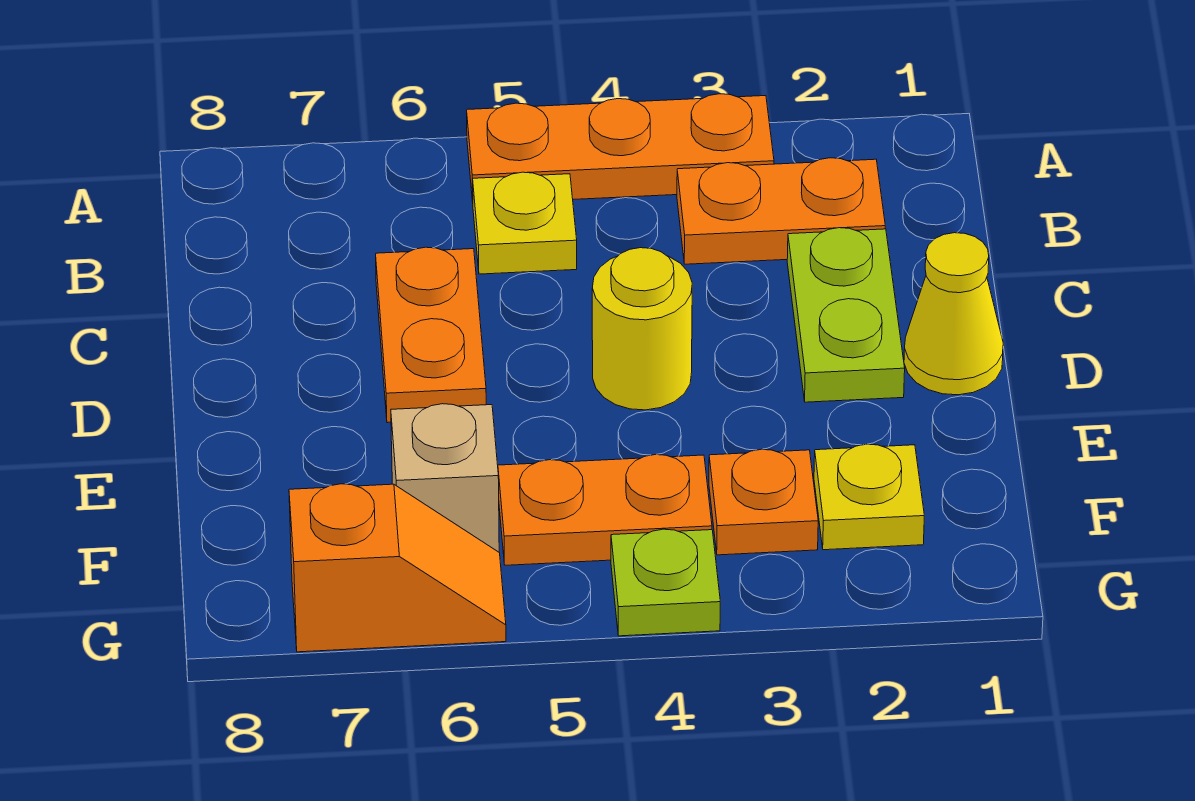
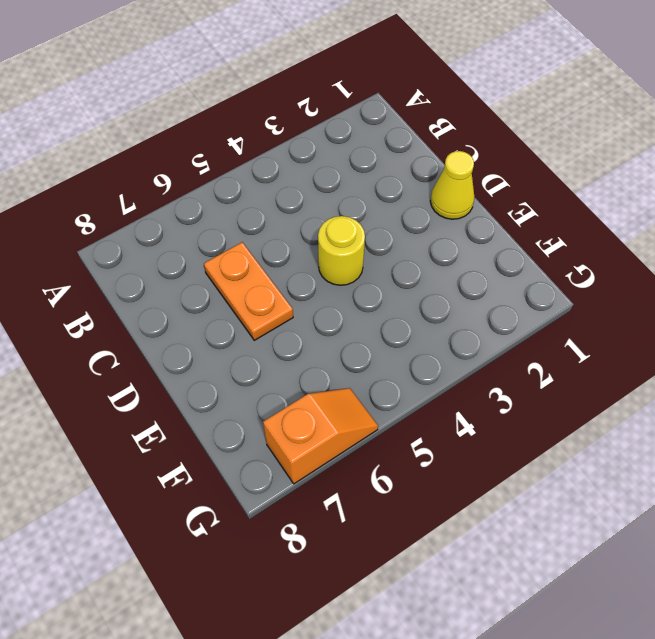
none -> orange 1x3 plate [467,94,774,202]
none -> orange 1x2 plate [677,158,885,264]
none -> yellow 1x1 plate [473,172,577,274]

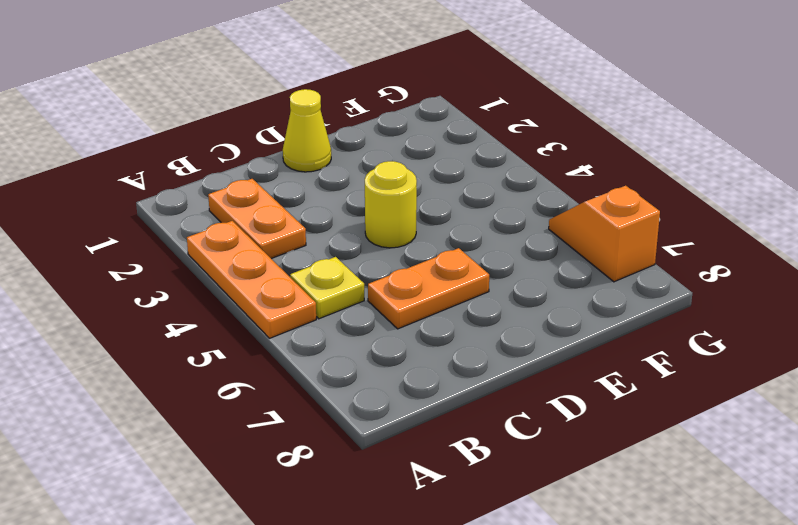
none -> lime 1x2 plate [787,228,905,402]
none -> yellow 1x1 plate [814,444,924,550]
none -> orange 1x1 plate [709,449,818,555]

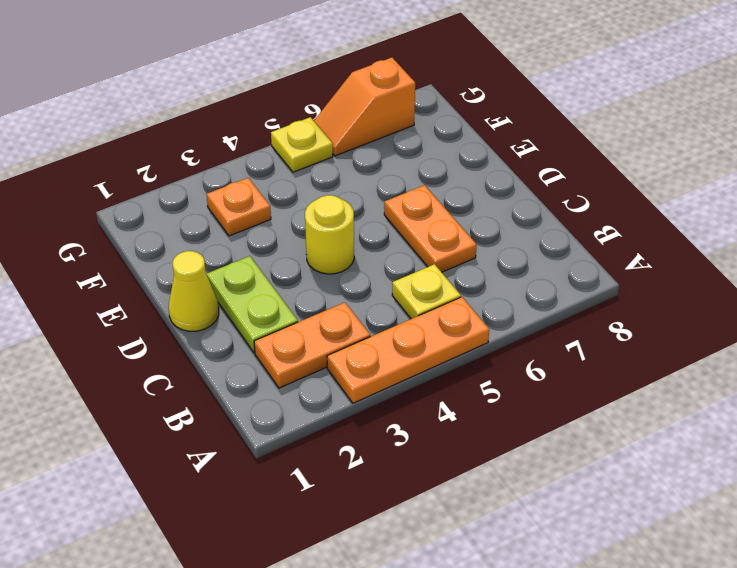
yellow 1x1 plate [271,117,333,172] -> yellow 1x1 plate moved to [814,444,924,550]
none -> orange 1x2 plate [498,455,712,565]
none -> tan 1x1 brick [391,404,499,552]
none -> lime 1x1 plate [611,529,720,636]

